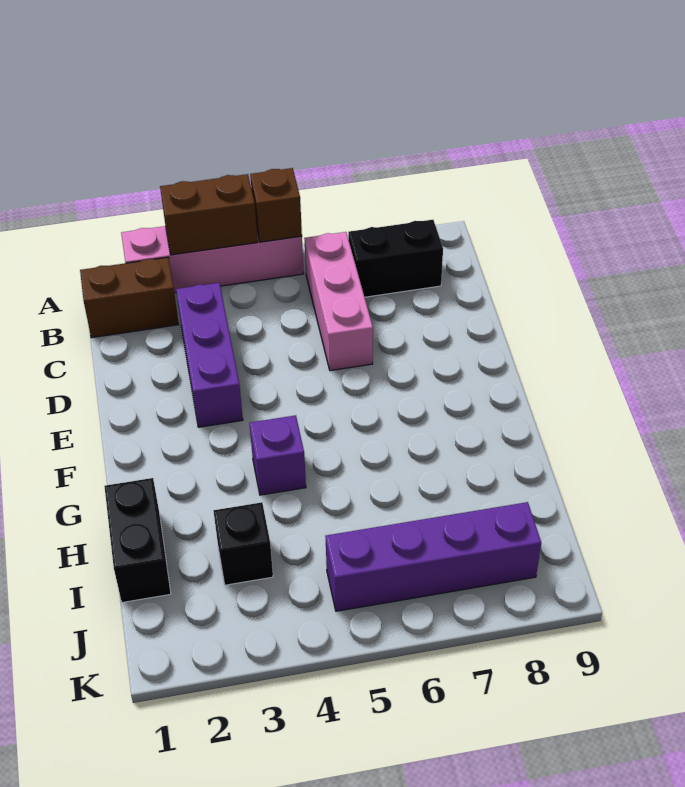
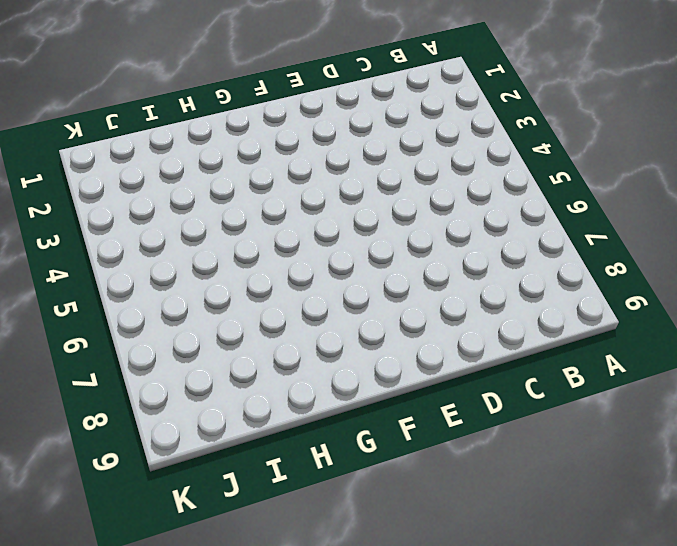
none -> pink 1x4 brick [121,226,304,293]
none -> brown 1x2 brick [80,257,179,338]

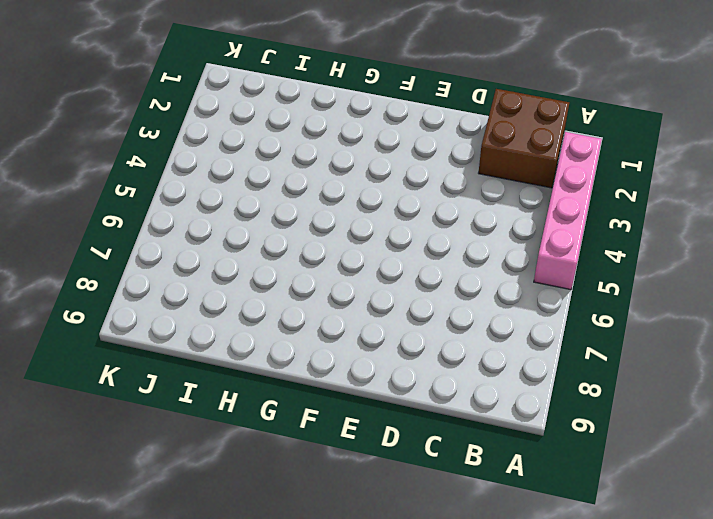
brown 2x2 brick [479,89,569,188] -> brown 1x2 brick [80,257,179,338]
none -> pink 1x3 brick [304,232,373,371]
none -> black 1x2 brick [348,220,443,297]

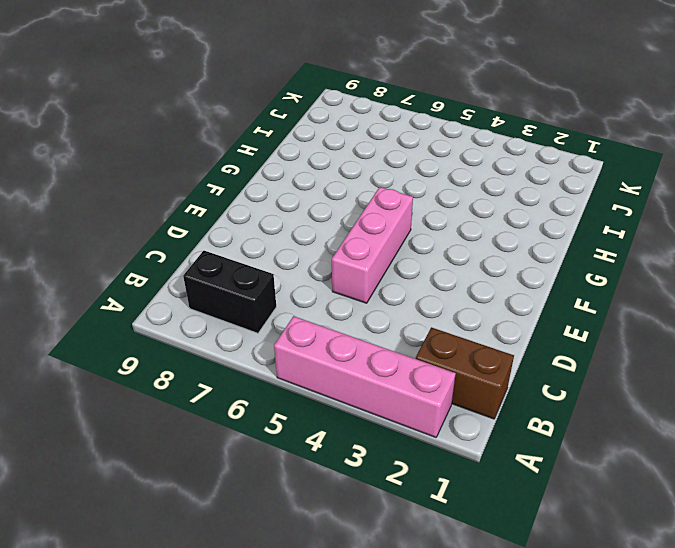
pink 1x3 brick [332,187,413,303] -> pink 1x3 brick moved to [304,232,373,371]
none -> purple 1x3 brick [176,283,243,427]
none -> purple 1x1 brick [249,415,306,495]

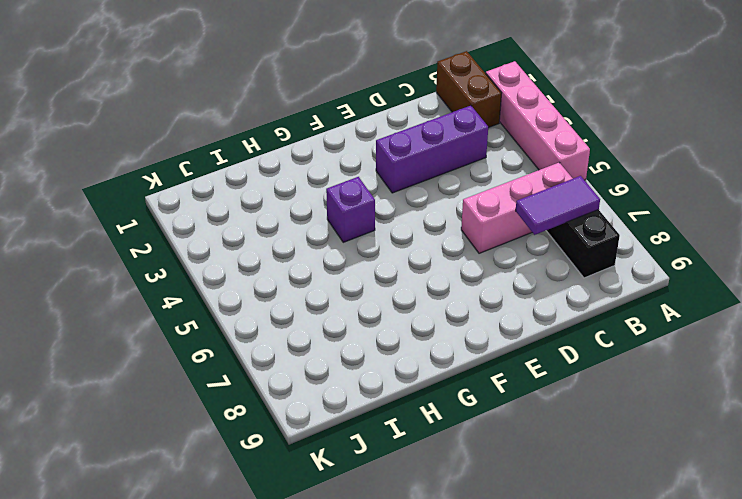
purple 1x2 tile [516,176,600,235] -> none
none -> black 1x2 brick [104,478,171,603]
none -> black 1x1 brick [213,502,273,585]

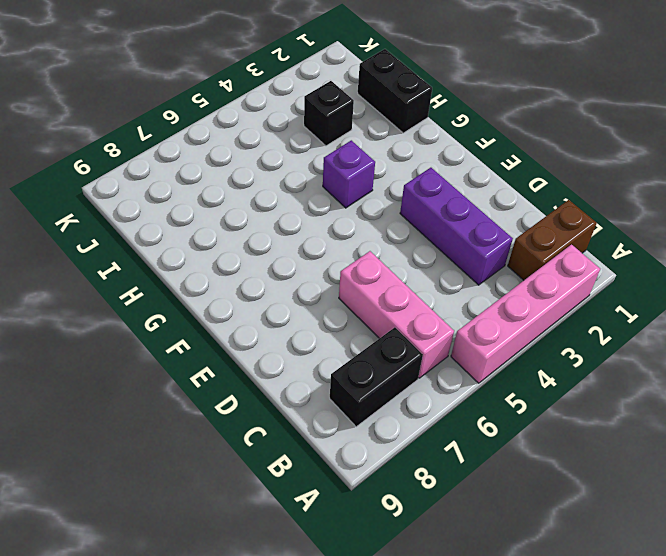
none -> purple 1x4 brick [325,502,541,611]
none -> brown 1x2 brick [160,174,258,255]

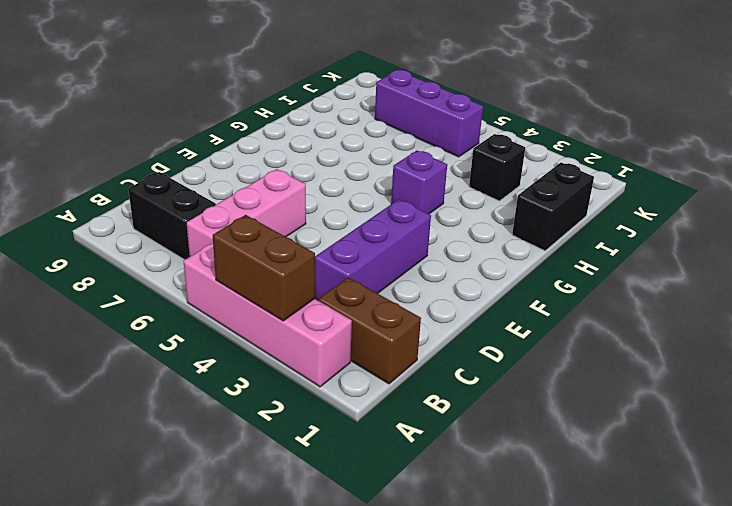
purple 1x3 brick [375,70,483,157] -> purple 1x4 brick [325,502,541,611]
none -> brown 1x1 brick [250,168,302,242]

